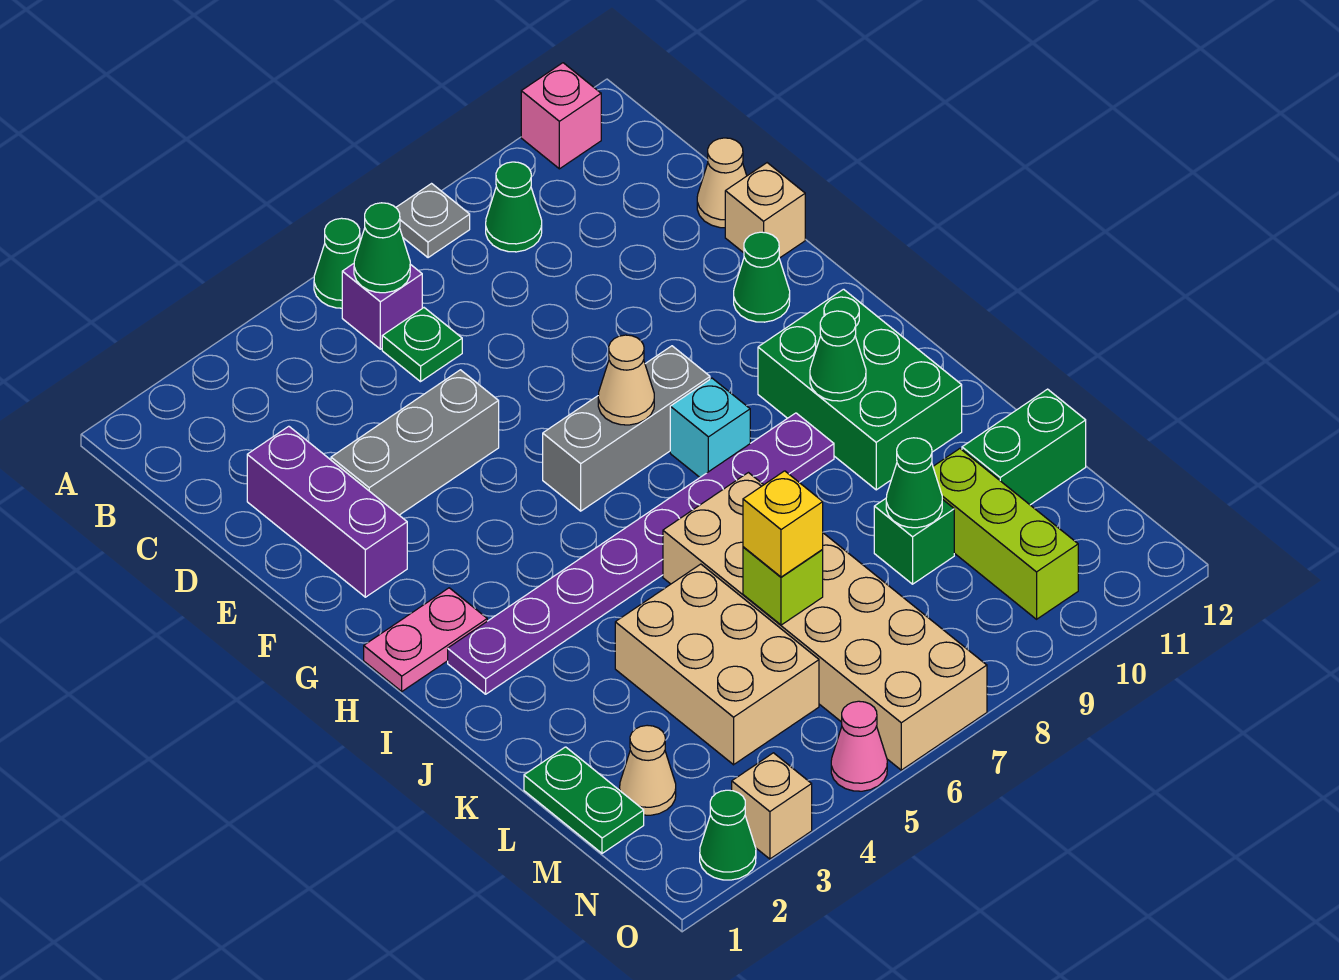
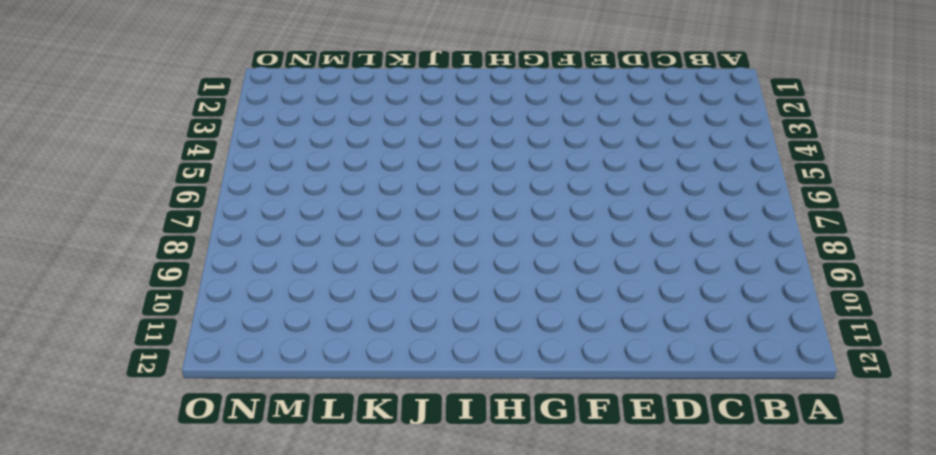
none -> green 1x1 cone [314,218,360,308]
none -> grey 1x1 plate [396,184,470,258]
none -> pink 1x1 brick [521,63,601,169]
none -> purple 1x1 brick [342,264,422,349]

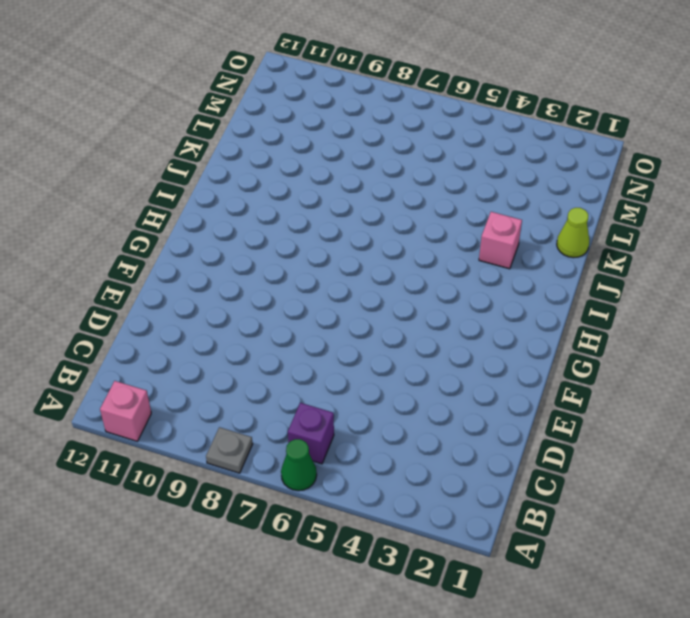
pink 1x1 brick [479,212,522,269] -> none
lime 1x1 cone [557,208,589,258] -> none
none -> green 1x1 cone [486,162,542,252]
none -> green 1x1 plate [382,308,462,382]
none -> purple 1x3 brick [247,426,407,597]
none -> tan 1x1 cone [697,138,747,228]

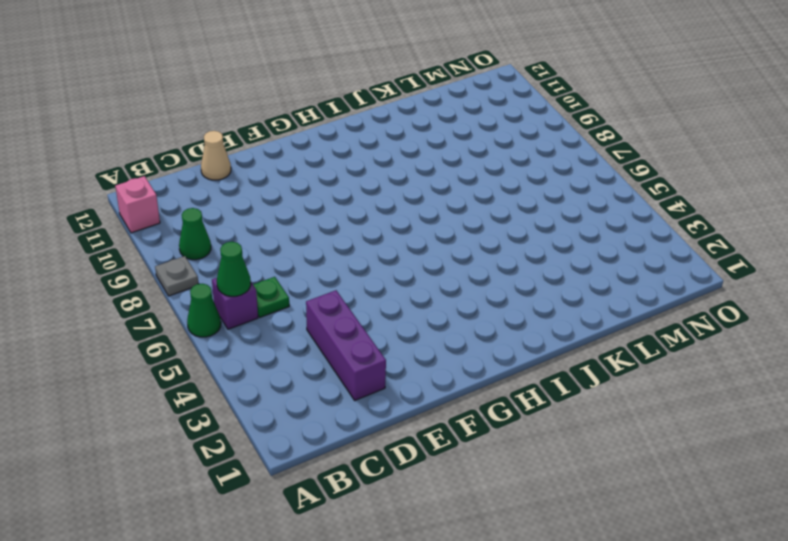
purple 1x3 brick [306,290,386,400] -> purple 1x3 brick turned to [247,426,407,597]
none -> grey 1x3 brick [331,370,499,515]
none -> tan 1x1 brick [725,163,805,258]
none -> green 1x1 cone [734,232,790,322]
none -> grey 1x3 brick [543,346,710,511]

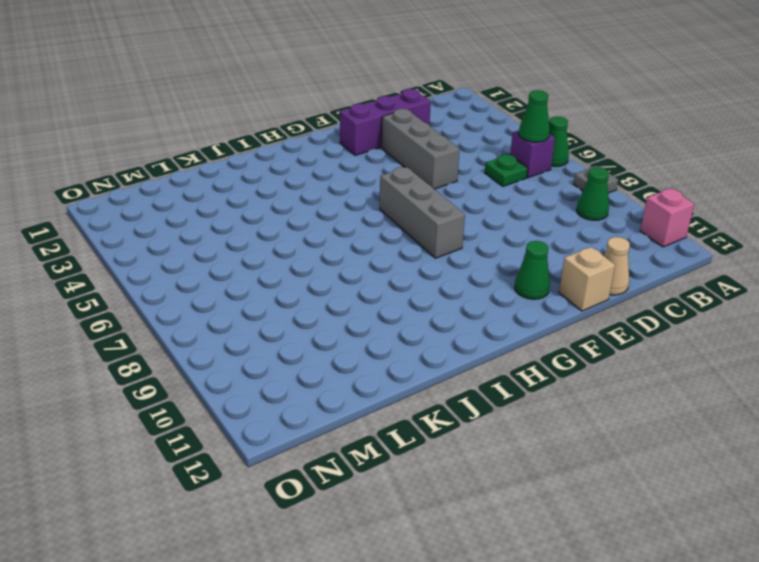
none -> pink 1x2 plate [364,588,487,691]
none -> cyan 1x1 brick [670,378,750,477]
none -> green 2x3 brick [758,289,962,490]
none -> purple 1x8 plate [448,413,834,694]

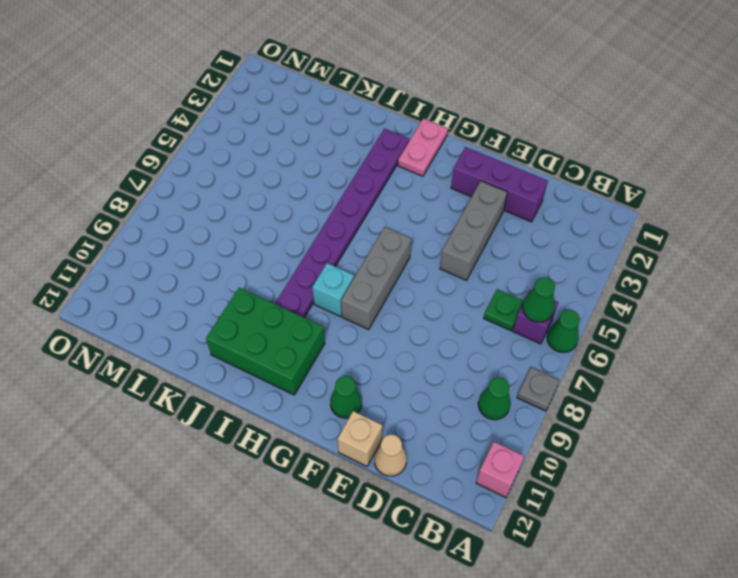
none -> tan 2x6 brick [663,473,987,770]
none -> tan 2x3 brick [615,564,819,765]
none -> green 1x2 plate [524,747,644,853]
none -> green 1x1 brick [874,499,954,584]

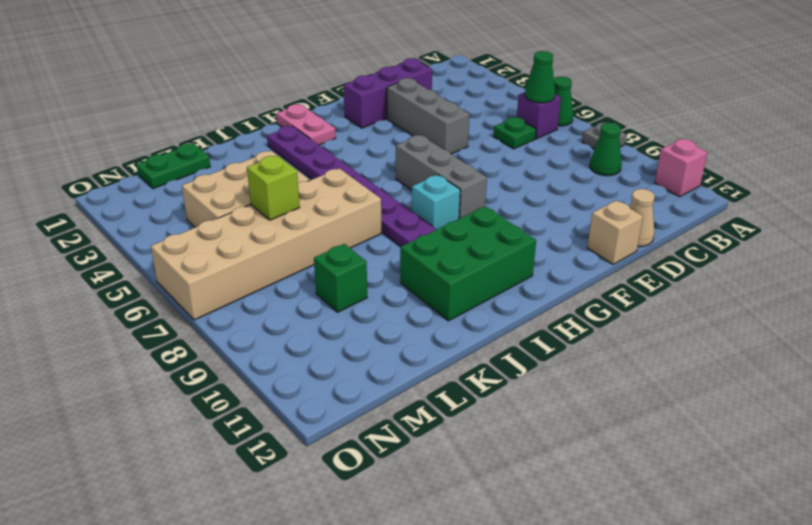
none -> green 1x1 cone [734,232,790,322]
none -> lime 1x3 brick [933,449,1078,619]
none -> green 1x2 brick [962,389,1086,505]
none -> tan 1x1 cone [620,725,676,815]

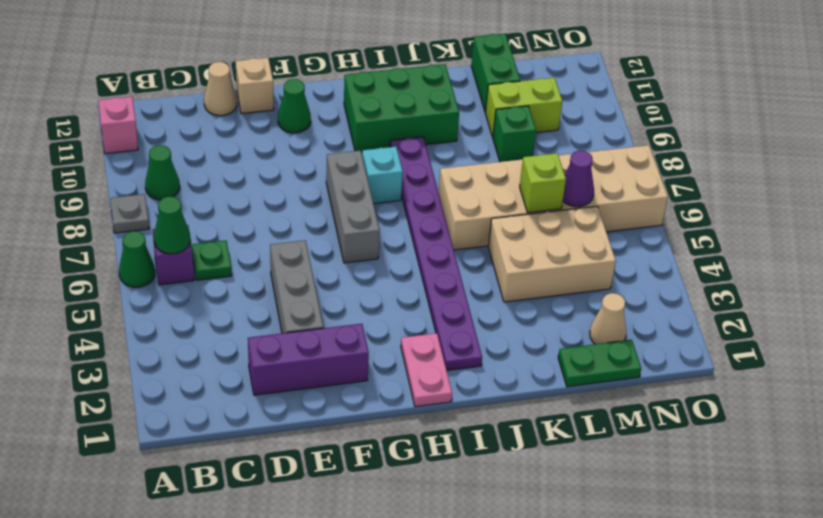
lime 1x2 brick [485,78,562,137] -> lime 1x3 brick [933,449,1078,619]
purple 1x1 cone [563,151,594,207] -> none
none -> green 1x1 cone [700,790,756,880]
none -> tan 1x1 brick [732,753,812,859]
none -> pink 1x1 cone [831,701,887,791]
none -> tan 1x1 cone [598,335,654,425]

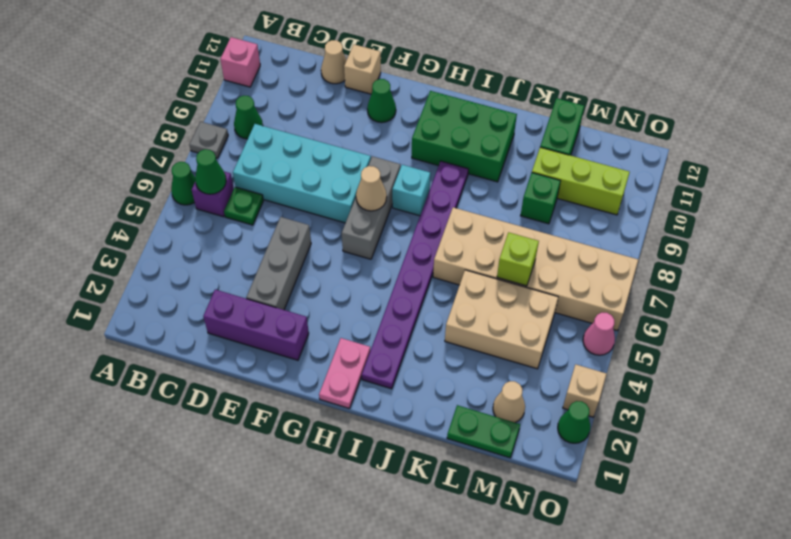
cyan 2x4 brick [233,124,371,223] -> none
none -> green 1x1 cone [810,311,866,401]
none -> green 1x1 cone [886,438,942,528]
none -> yellow 1x1 brick [743,471,823,577]

